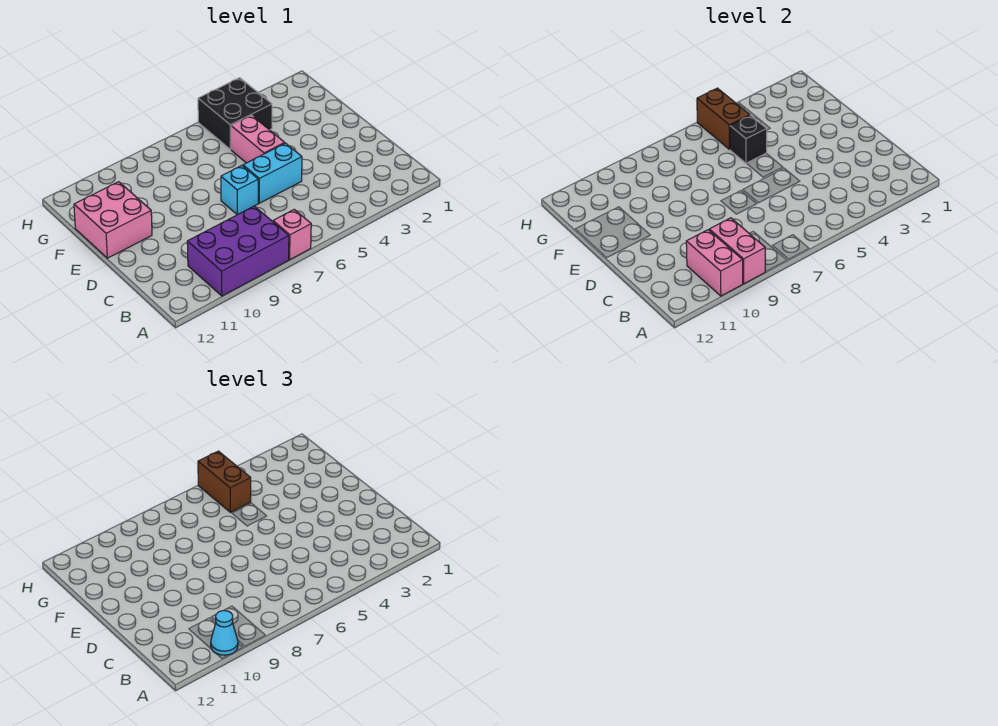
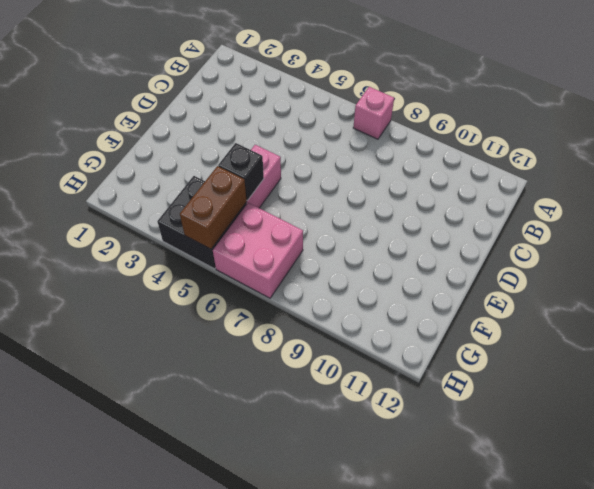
pink 2x2 brick [213,203,303,298] -> pink 2x2 brick moved to [74,182,152,258]
none -> purple 2x3 brick [187,206,289,296]
none -> cyan 1x2 brick [243,143,302,203]
none -> cyan 1x1 brick [221,166,258,215]

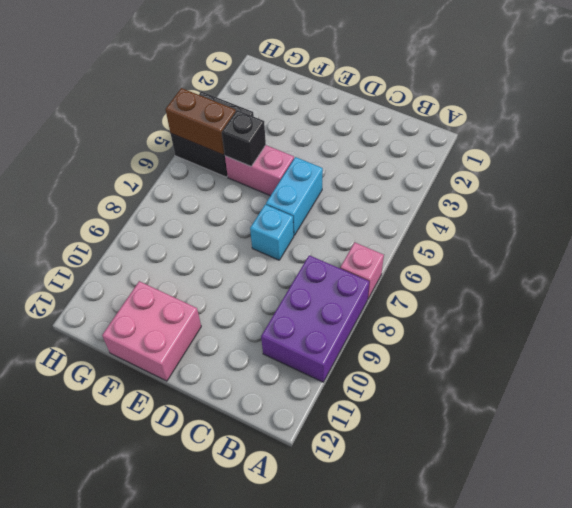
none -> pink 1x2 brick [709,218,765,284]
none -> pink 1x2 brick [686,230,743,296]
none -> cyan 1x1 cone [211,611,238,655]

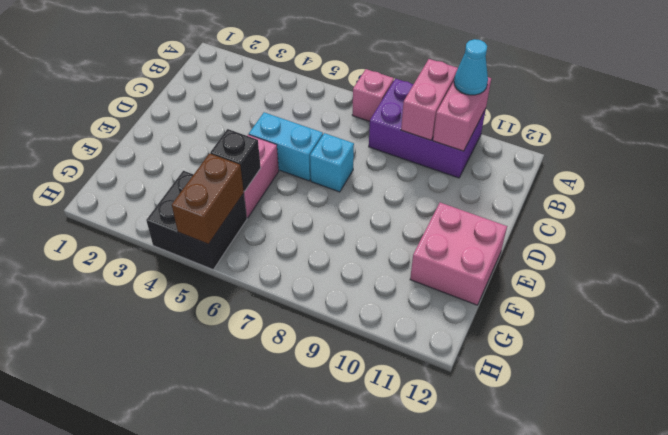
none -> brown 1x2 brick [198,451,251,512]

